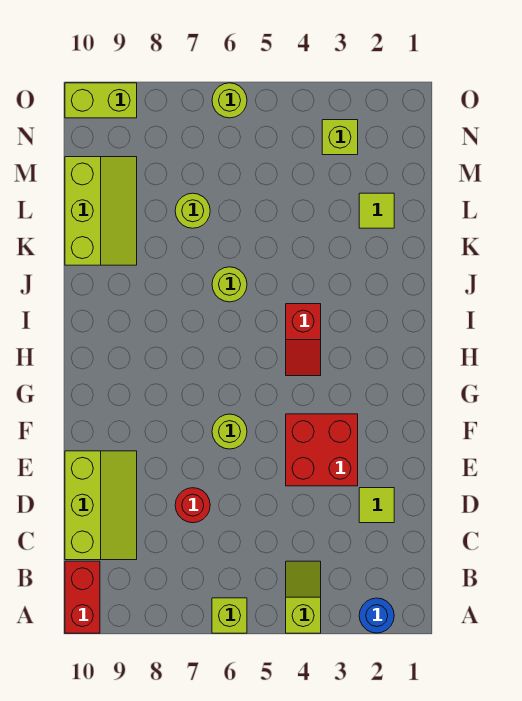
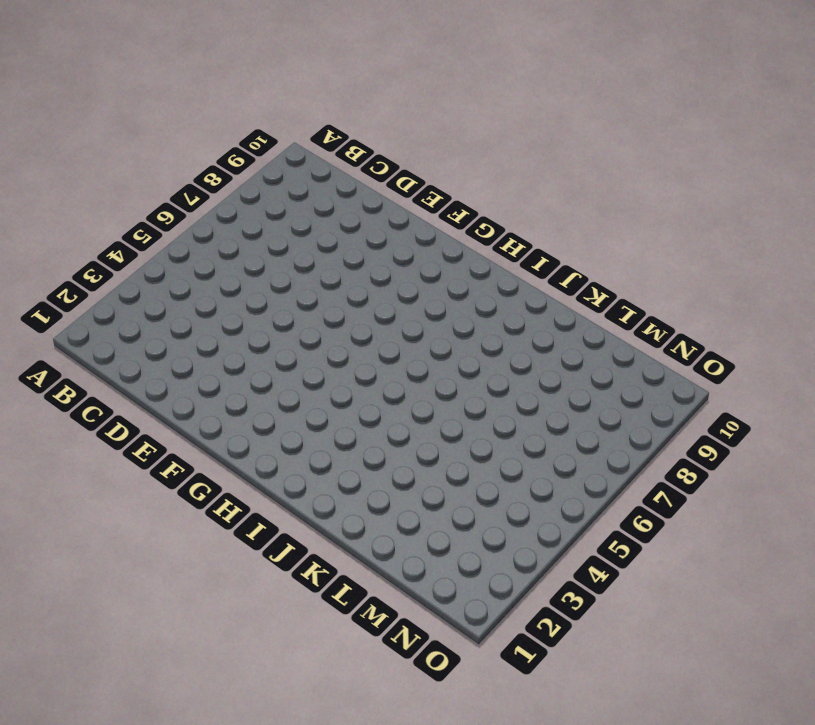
none -> blue 1x1 round brick [359,598,394,633]
none -> lime 1x2 slope [286,561,321,633]
none -> lime 1x1 brick [212,598,247,633]

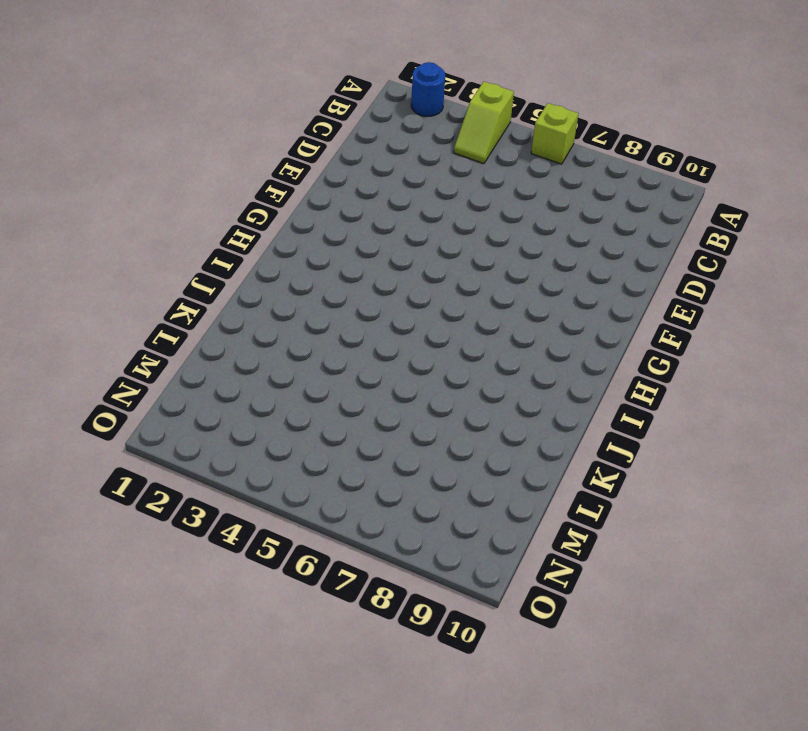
none -> red 1x2 brick [65,561,100,633]
none -> lime 2x3 slope [65,451,137,560]
none -> lime 1x1 tile [359,488,394,523]

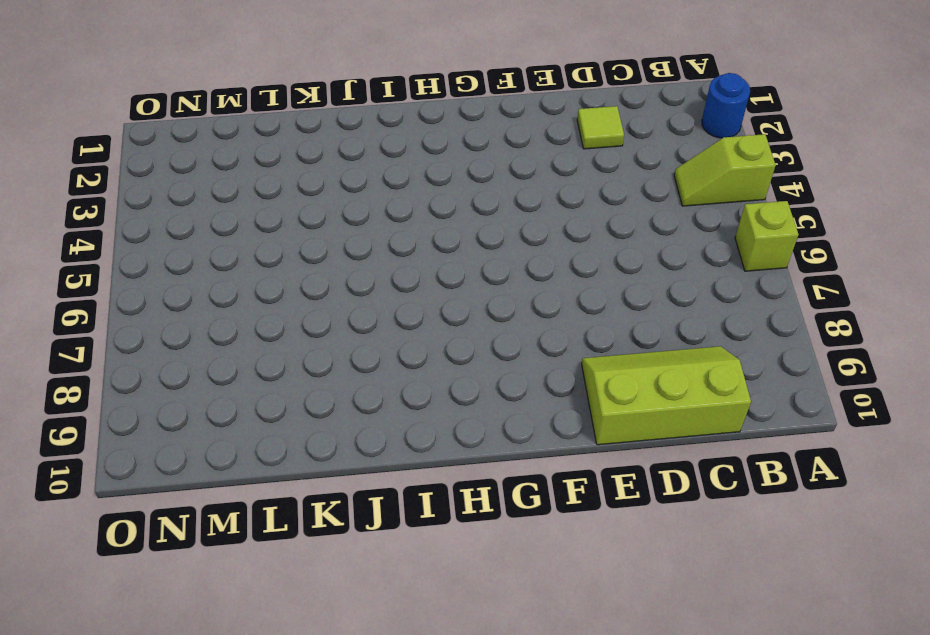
none -> red 1x2 brick [65,561,100,633]
none -> red 1x1 round brick [175,488,210,523]
none -> red 2x2 brick [286,414,358,486]

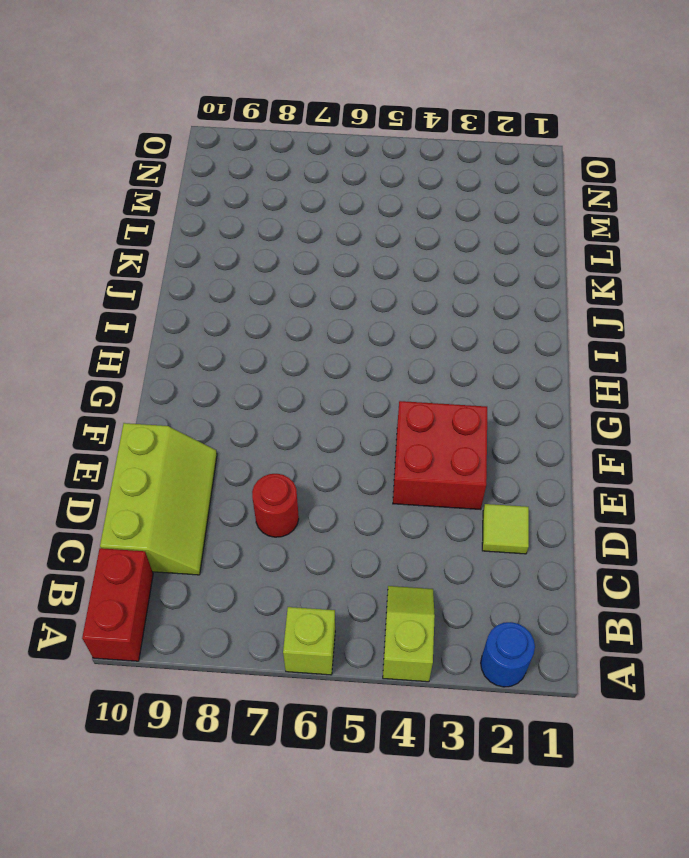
none -> lime 1x1 round brick [212,414,247,449]
none -> red 1x2 slope [286,304,321,376]
none -> lime 1x1 round brick [212,267,247,302]

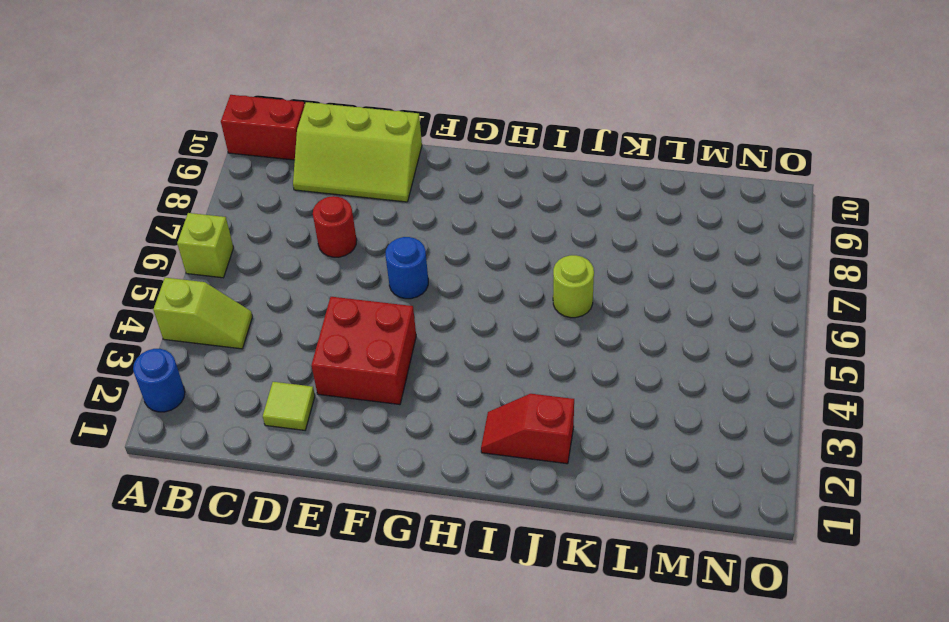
blue 1x1 round brick [386,237,428,299] -> lime 1x1 round brick [212,414,247,449]
red 1x2 slope [481,394,574,464] -> red 1x2 slope moved to [286,304,321,376]
none -> lime 2x3 slope [65,157,137,265]
none -> lime 1x1 tile [359,193,394,228]
none -> lime 1x1 round brick [175,193,210,228]

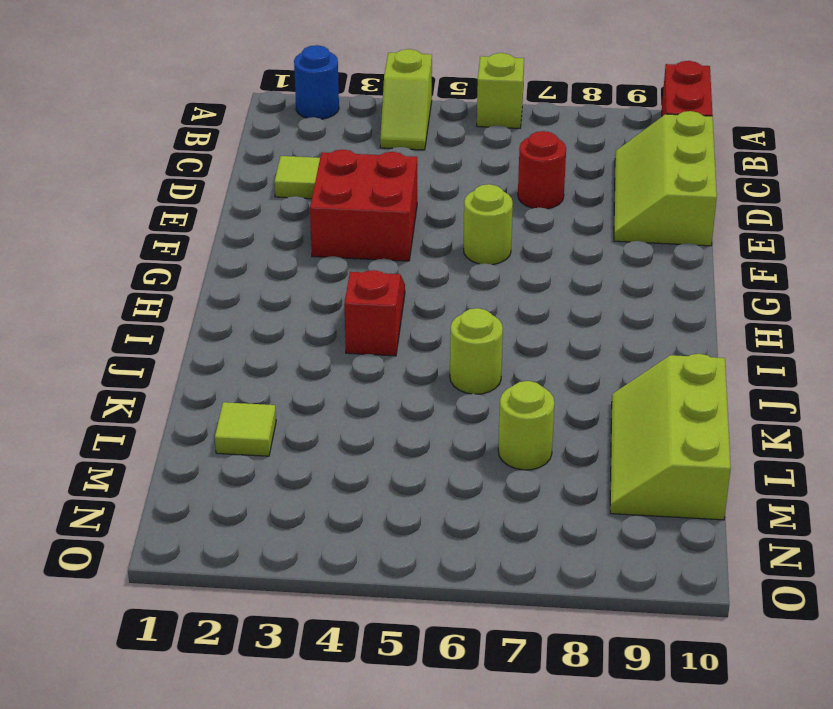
none -> lime 1x1 brick [322,120,358,155]
none -> lime 1x1 round brick [212,83,247,118]
none -> lime 1x2 brick [65,83,137,118]

